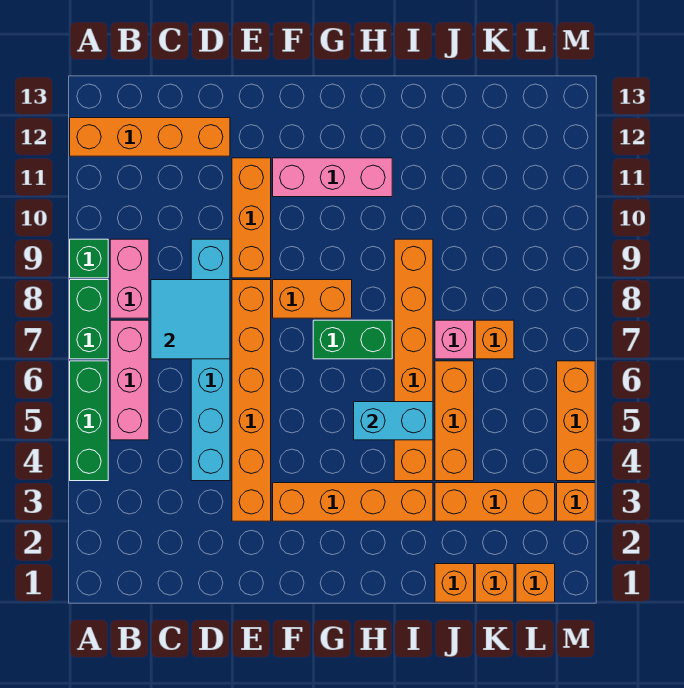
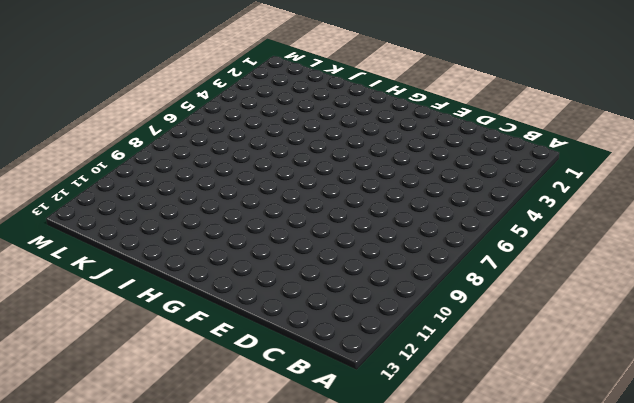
none -> green 1x3 brick [70,361,108,481]
none -> green 1x2 brick [70,280,108,359]
none -> green 1x1 brick [70,239,108,278]

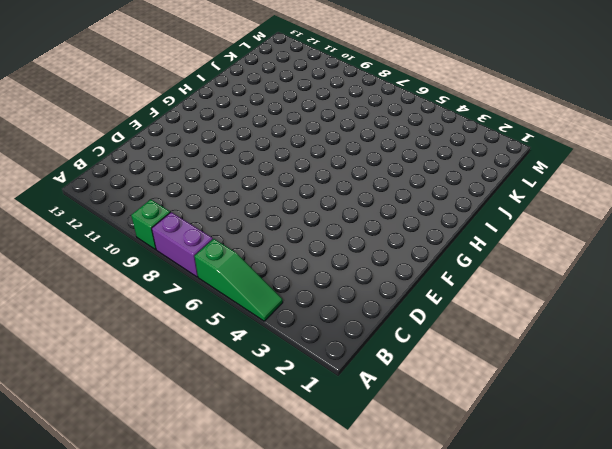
green 1x3 slope [195,239,283,321] -> green 1x3 brick [70,361,108,481]
purple 1x2 brick [152,212,213,277] -> green 1x2 brick [70,280,108,359]
none -> orange 1x4 brick [70,118,230,156]
none -> pink 1x3 brick [110,320,149,440]
none -> pink 1x2 brick [110,239,149,318]

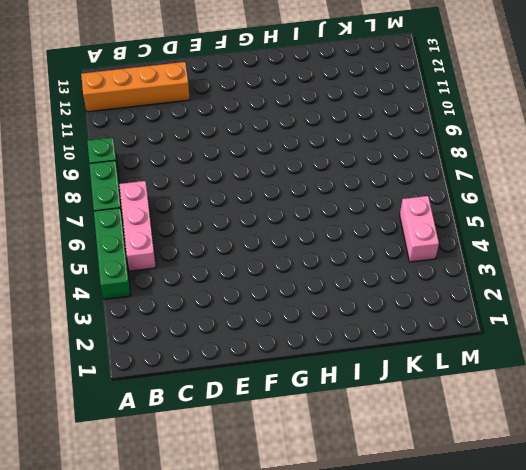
pink 1x2 brick [400,196,439,262] -> pink 1x2 brick moved to [110,239,149,318]
none -> cyan 1x6 brick [191,239,230,481]
none -> orange 1x6 brick [232,280,271,521]
none -> orange 1x3 brick [232,158,271,278]

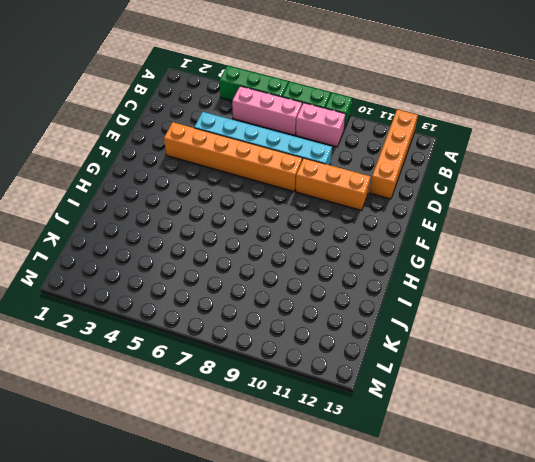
none -> orange 1x4 brick [273,483,433,521]
none -> orange 1x2 brick [273,280,352,318]
none -> pink 1x3 brick [273,158,392,197]

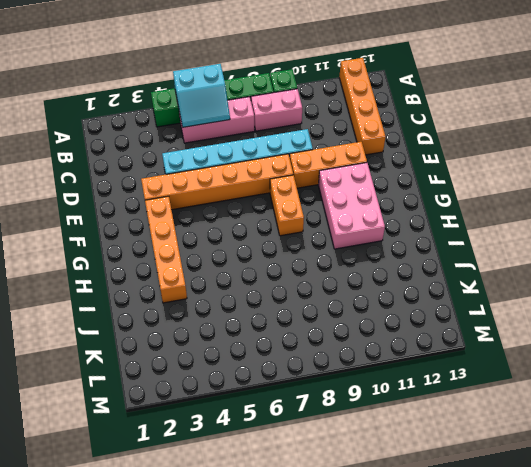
cyan 2x2 slope [173,64,230,127] -> none
pink 2x3 brick [318,163,385,249] -> pink 1x3 brick [273,158,392,197]
none -> green 1x2 brick [313,320,392,359]
none -> orange 1x6 brick [394,239,433,481]
none -> orange 1x1 brick [435,564,474,602]

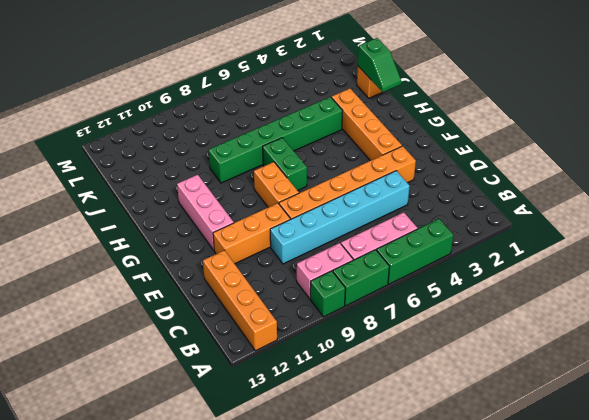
green 1x2 slope [358,38,401,92] -> none
green 1x6 brick [209,97,343,183] -> orange 1x6 brick [394,239,433,481]
none -> orange 1x3 brick [435,483,555,521]
none -> orange 1x3 brick [435,361,474,481]
none -> pink 1x1 brick [435,320,474,359]

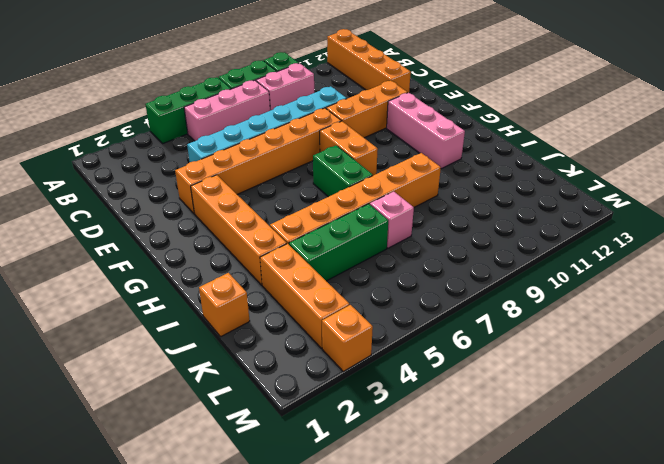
green 1x3 brick [289,204,388,281] -> orange 1x3 brick [435,361,474,481]
none -> orange 1x1 brick [475,564,514,602]
none -> orange 1x1 brick [475,320,514,359]
none -> orange 1x1 brick [516,564,555,602]

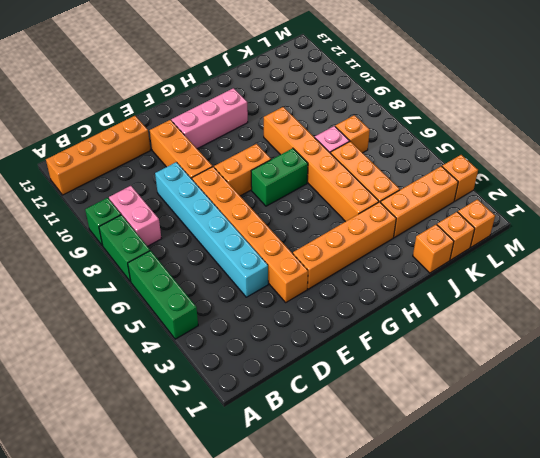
none -> pink 1x3 brick [110,320,149,440]
none -> orange 1x3 brick [557,361,595,481]
none -> cyan 2x2 tile [151,280,230,359]

